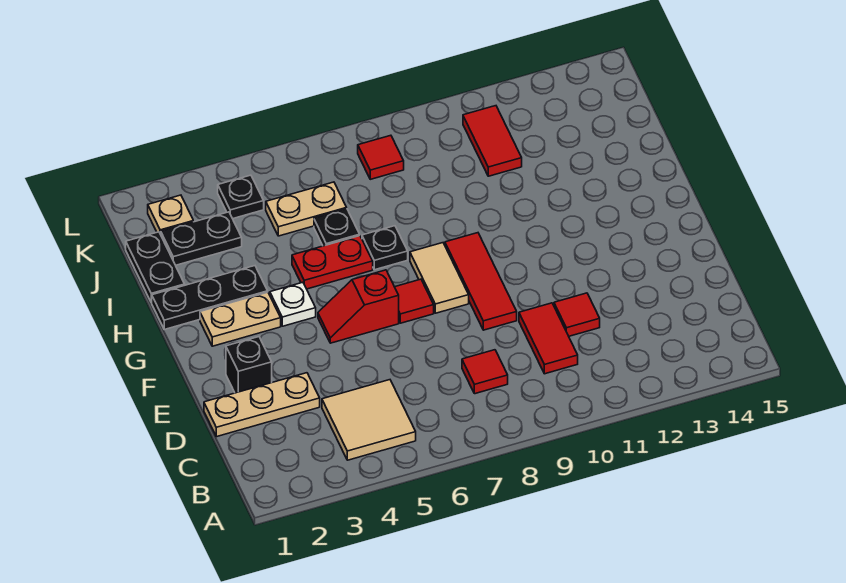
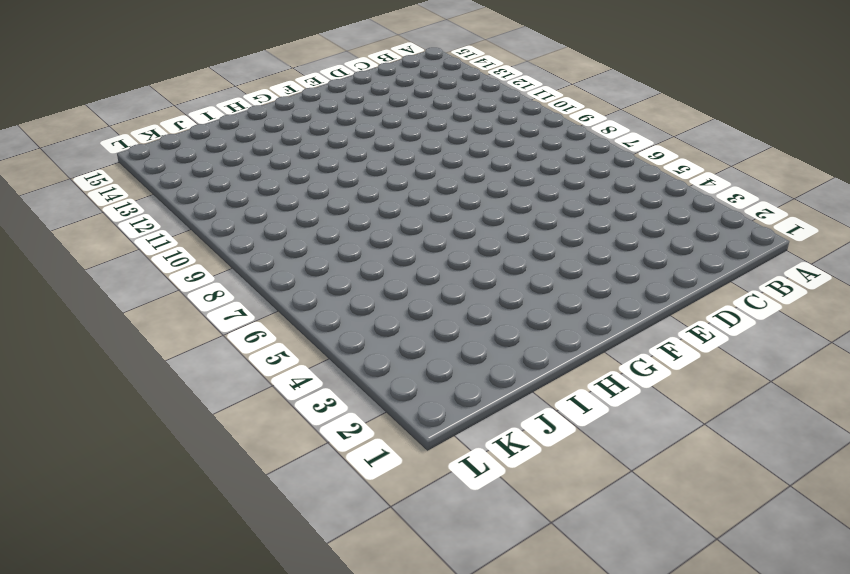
none -> tan 2x2 tile [322,380,416,460]
none -> red 1x1 tile [462,350,508,394]
none -> red 1x2 tile [519,303,578,374]

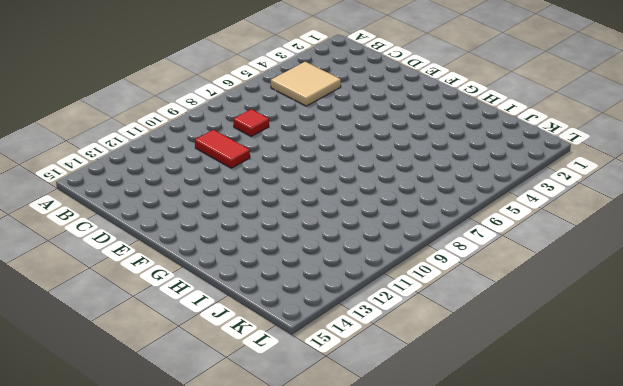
none -> tan 1x3 plate [204,373,320,437]
none -> red 1x1 tile [554,293,600,336]
none -> black 1x1 brick [226,337,272,393]

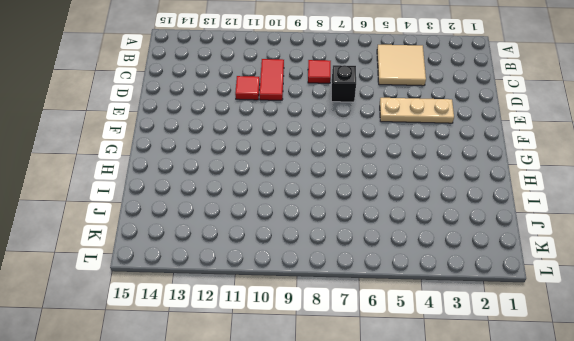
black 1x1 brick [331,65,356,102] -> black 1x1 brick moved to [226,337,272,393]
tan 1x3 plate [380,98,454,123] -> tan 1x3 plate moved to [204,373,320,437]
none -> red 1x3 tile [445,233,517,330]
none -> red 1x2 slope [318,270,399,343]
none -> red 1x1 tile [395,279,434,323]

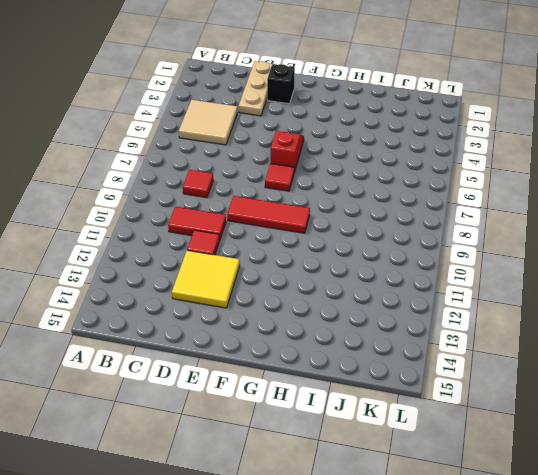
yellow 2x2 tile [172,250,240,308] -> none
none -> tan 1x2 tile [410,243,469,313]
none -> tan 1x2 plate [200,292,281,346]
none -> white 1x1 plate [270,282,316,326]

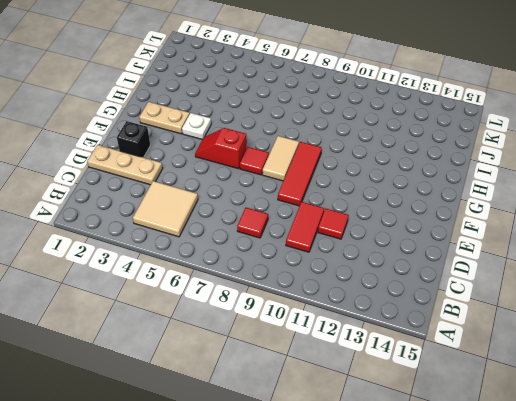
none -> black 1x3 plate [151,266,268,329]
none -> red 1x2 plate [292,236,373,289]
none -> black 1x1 plate [362,226,408,270]

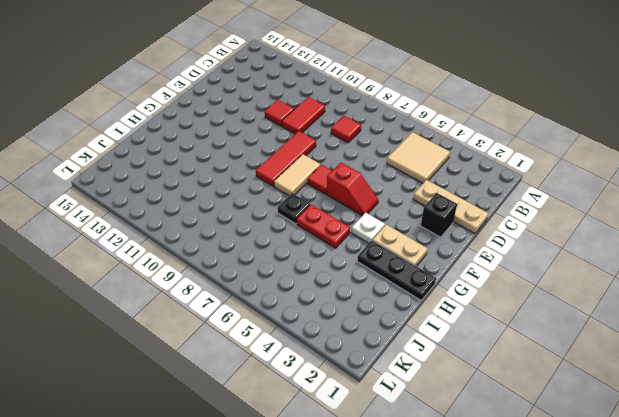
none -> black 1x2 plate [126,232,185,302]
none -> black 1x1 plate [314,209,360,246]
none -> black 1x2 plate [161,212,242,265]

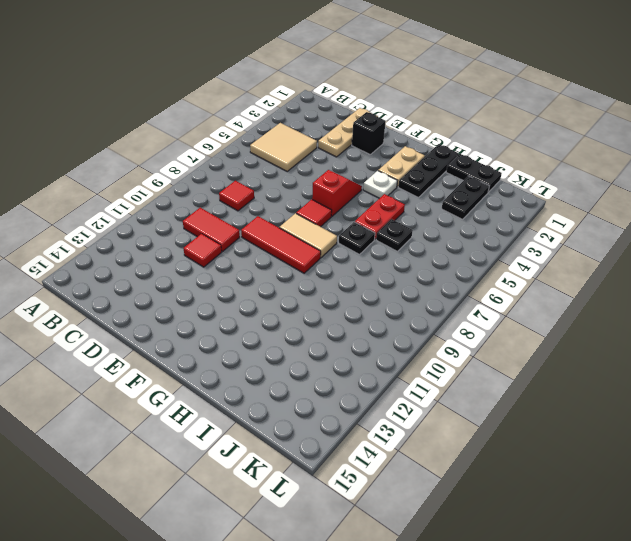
none -> tan 1x2 plate [266,182,347,236]
none -> red 1x2 tile [463,106,522,176]
none -> tan 1x1 plate [148,195,193,234]

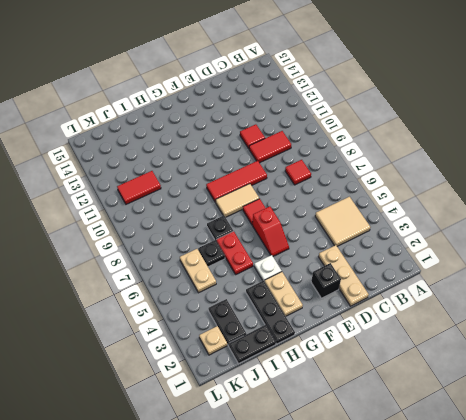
none -> black 1x1 plate [218,175,264,219]
none -> red 1x1 tile [358,135,404,179]

